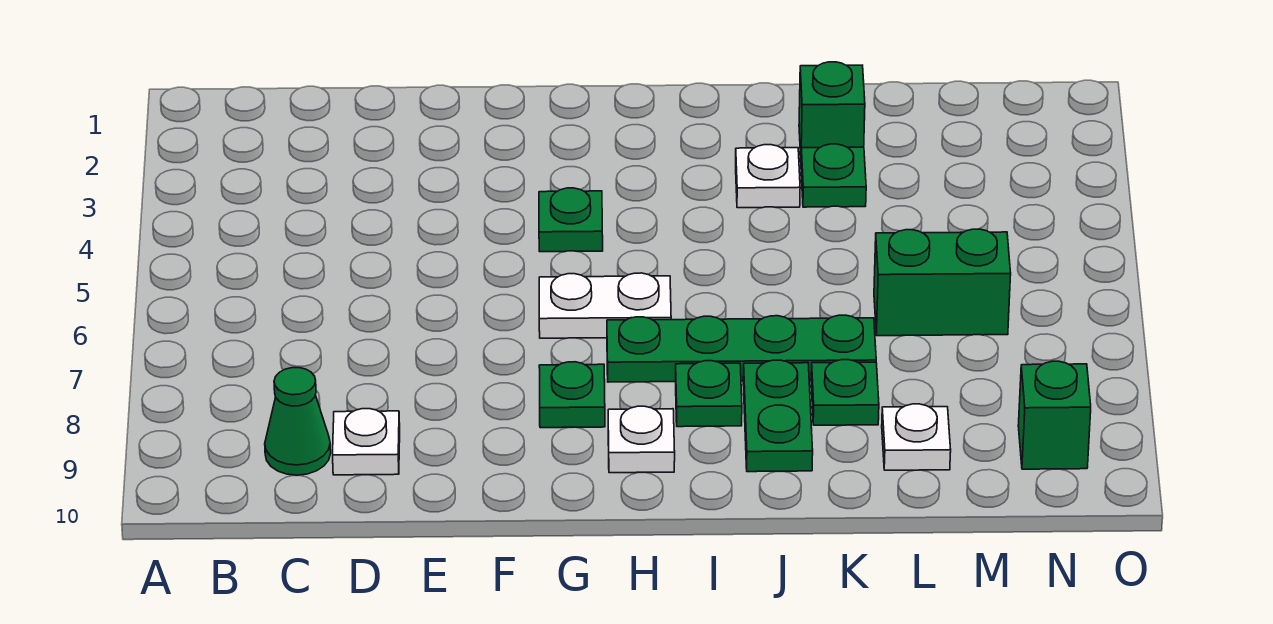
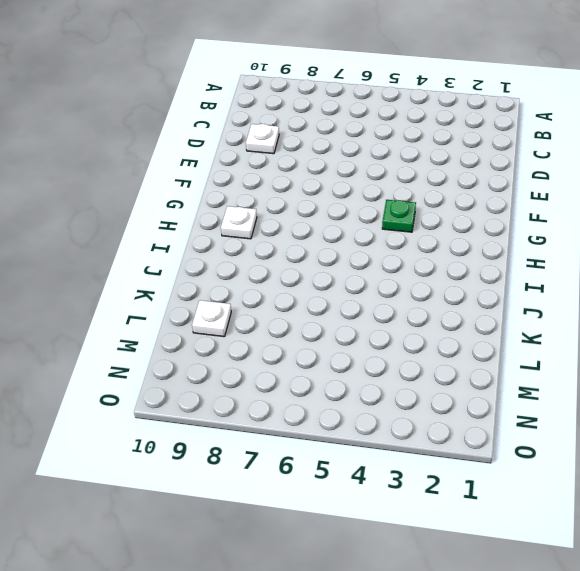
none -> green 1x1 cone [265,368,331,475]
none -> white 1x2 plate [539,273,671,338]
none -> green 1x1 plate [539,362,605,428]

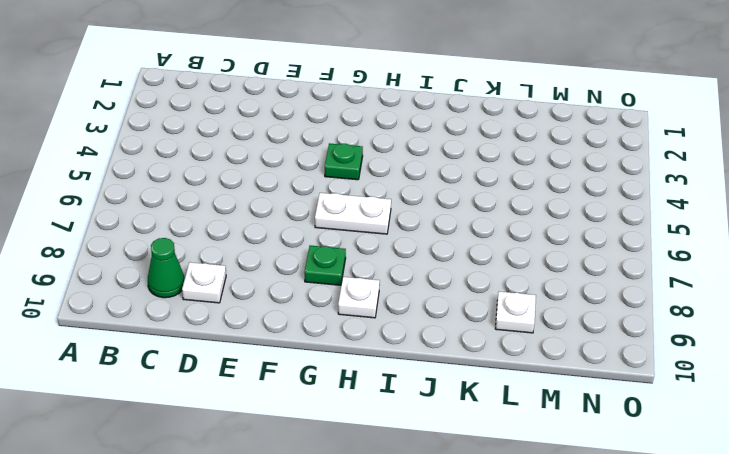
none -> green 1x4 plate [607,315,876,382]
none -> green 1x1 plate [676,361,742,427]
none -> white 1x1 plate [736,145,800,208]

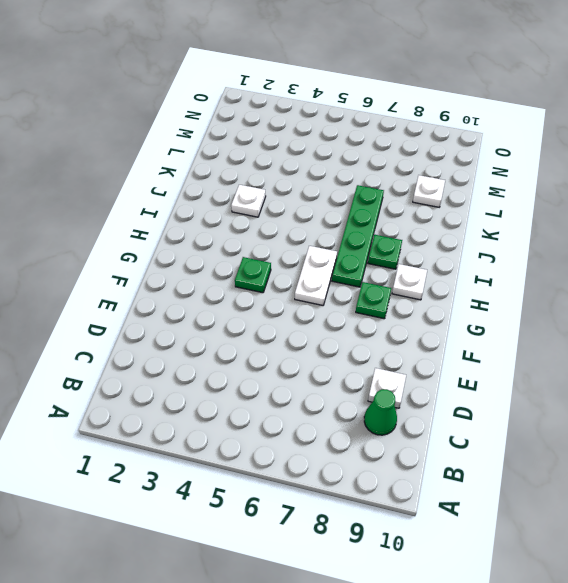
none -> green 1x2 plate [743,360,813,472]
none -> green 1x1 brick [799,62,865,155]
none -> green 1x1 plate [801,144,866,207]

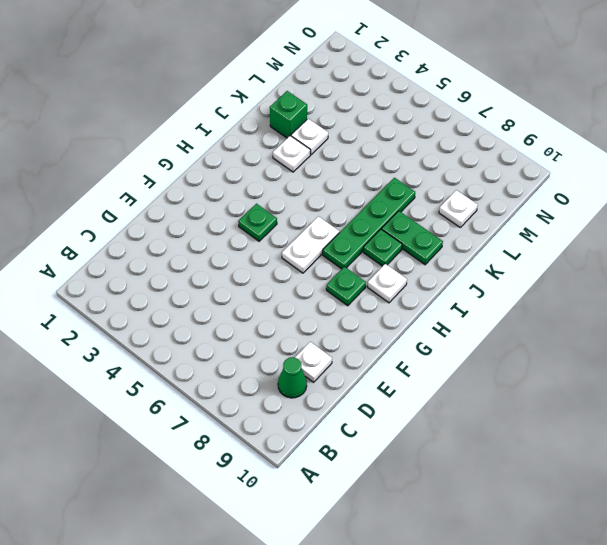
white 1x1 plate [291,119,328,155] -> green 1x1 plate [801,144,866,207]
none -> green 1x1 plate [811,360,879,425]
none -> green 1x2 brick [874,229,1011,336]
none -> green 1x1 brick [1018,361,1091,469]

